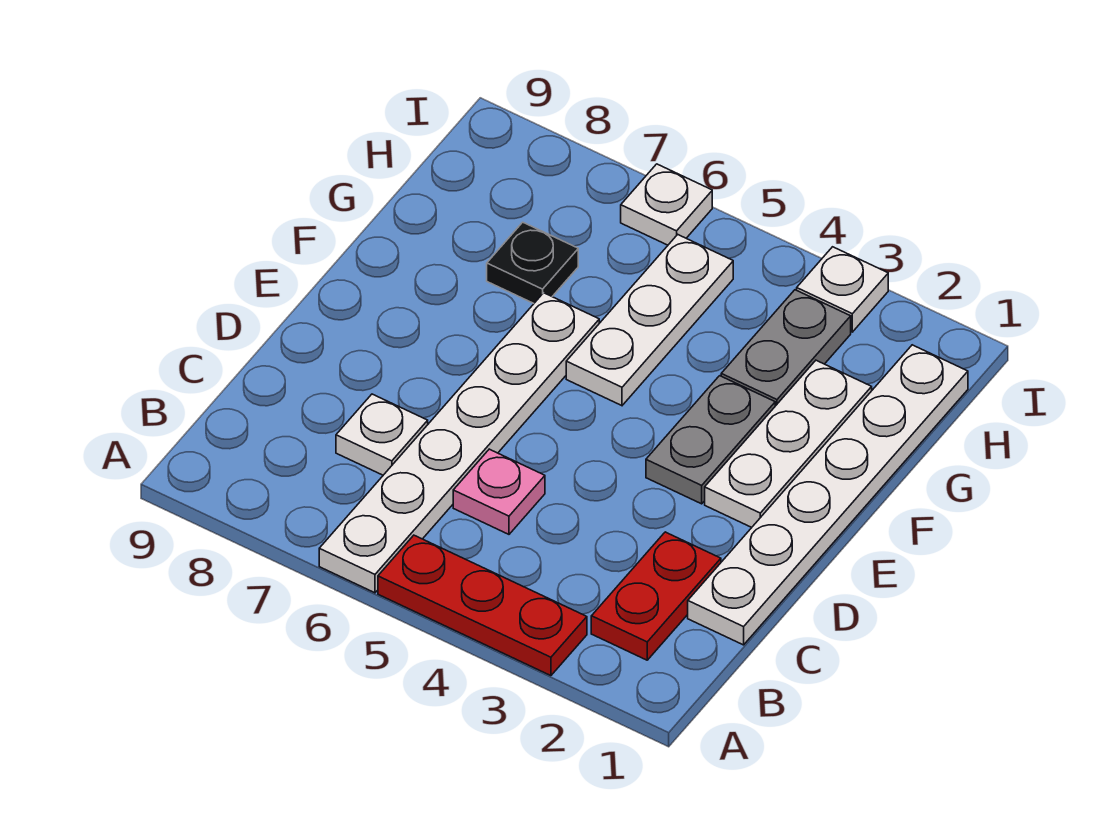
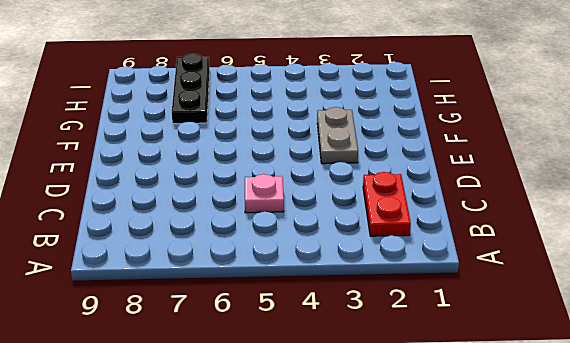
black 1x3 plate [172,54,210,124] -> black 1x1 plate [487,222,578,303]
none -> red 1x3 plate [378,535,587,676]
none -> white 1x6 plate [319,293,599,593]
none -> white 1x6 plate [688,345,968,645]

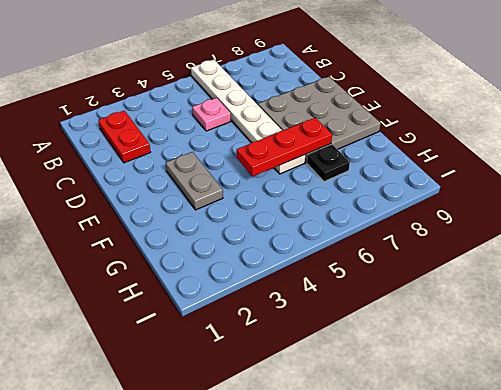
grey 3x3 plate [258,77,381,163] -> none
red 1x3 plate [237,118,332,176] -> red 1x3 plate moved to [378,535,587,676]
none -> white 1x6 plate [688,345,968,645]
none -> white 1x1 plate [336,394,428,475]
none -> white 1x3 plate [705,360,872,527]

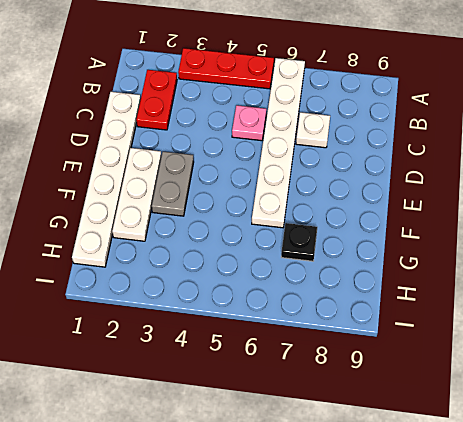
none -> white 1x3 plate [566,235,733,406]
none -> grey 1x2 plate [721,290,851,406]
none -> white 1x1 plate [797,247,888,332]

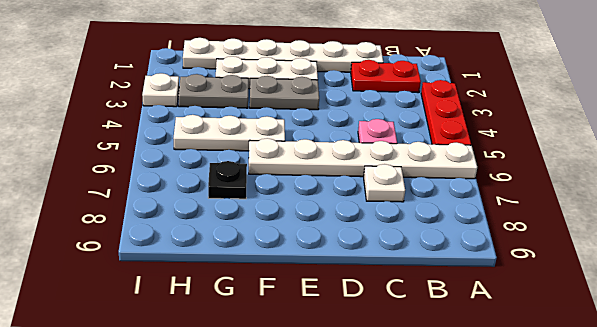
none -> white 1x1 plate [621,164,712,245]

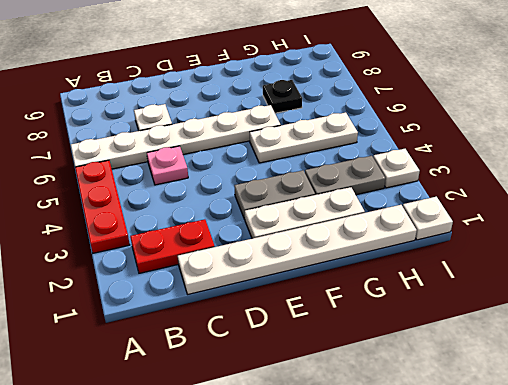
white 1x1 plate [403,197,453,240] -> white 1x1 plate moved to [621,164,712,245]

